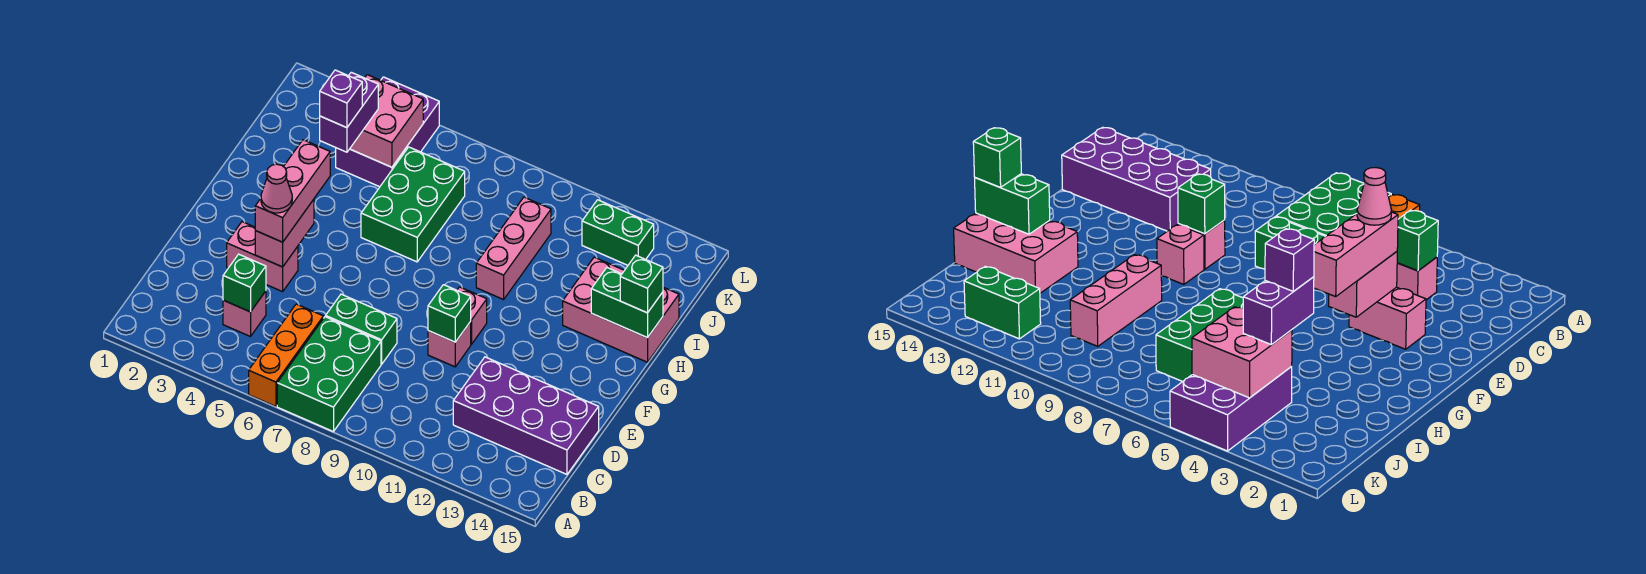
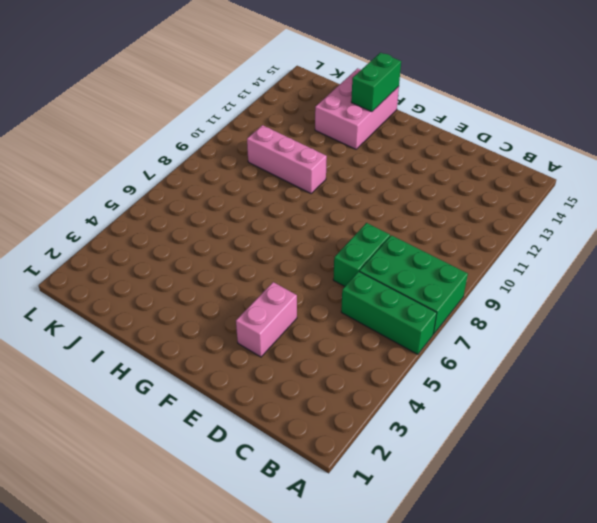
green 1x3 brick [341,271,437,354] -> orange 1x3 brick [249,304,323,406]
none -> pink 1x1 brick [223,291,266,337]
none -> purple 2x4 brick [453,357,599,474]
none -> pink 1x1 brick [428,322,471,367]

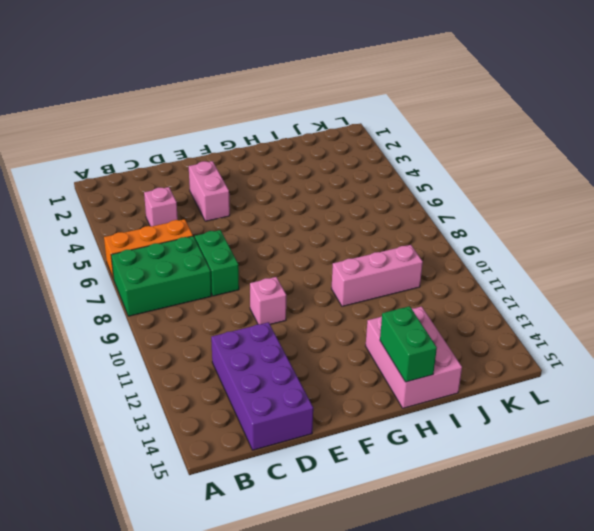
none -> pink 1x1 brick [457,287,487,344]
none -> green 2x3 brick [361,147,465,262]
none -> purple 2x3 brick [336,77,439,187]

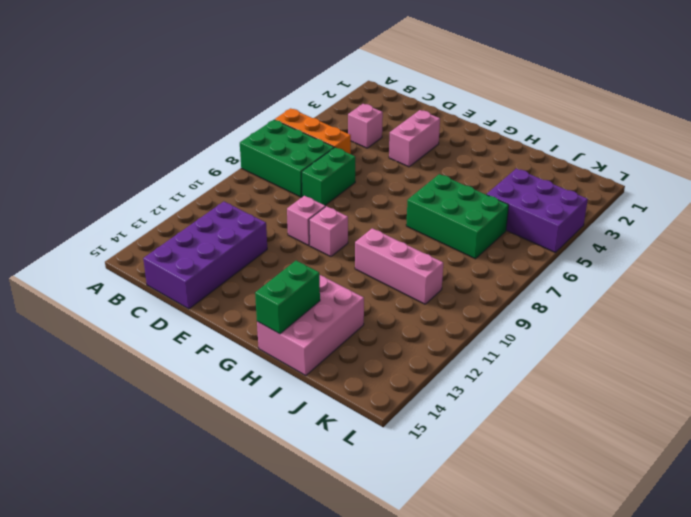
none -> green 1x2 brick [582,200,654,265]
none -> green 1x1 brick [223,254,266,312]
none -> pink 1x2 brick [255,199,314,267]

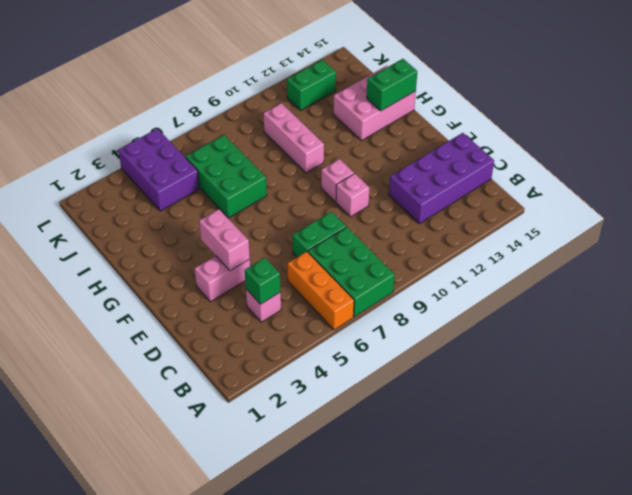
none -> green 1x1 brick [428,285,471,342]
none -> pink 2x2 brick [350,75,423,167]
none -> pink 1x3 brick [255,140,330,242]

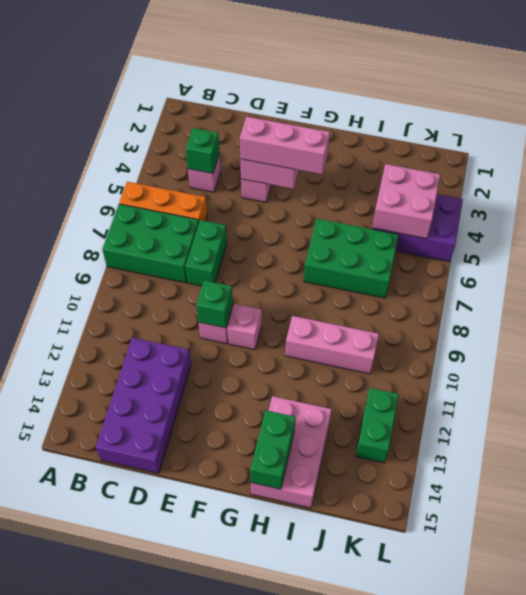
none -> green 1x1 brick [620,255,663,313]
none -> purple 1x2 brick [320,72,378,152]
none -> pink 1x1 cone [261,164,292,213]

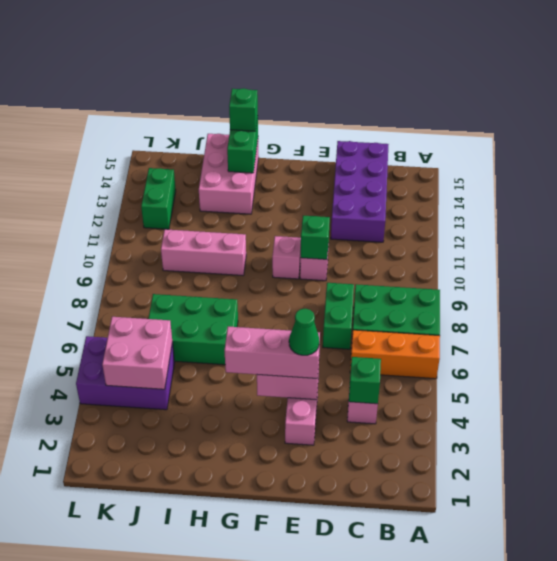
green 1x1 cone [289,309,319,355] -> pink 1x1 cone [261,164,292,213]
none -> purple 1x2 brick [320,72,378,152]
none -> purple 1x1 brick [320,70,362,128]

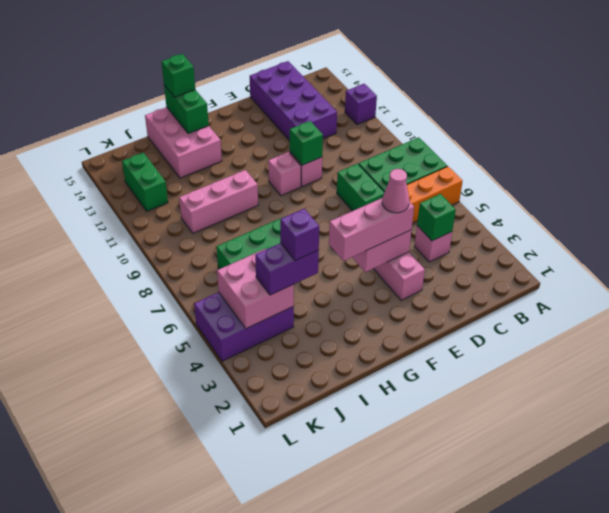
purple 1x1 brick [345,84,377,124] -> none

